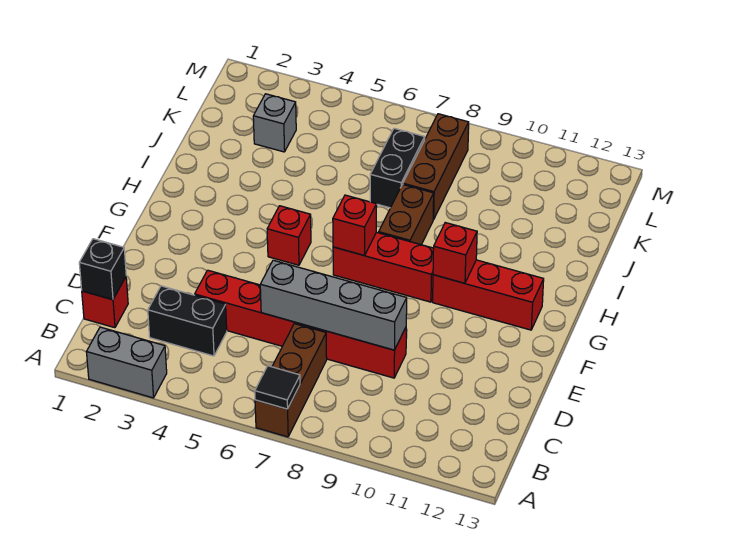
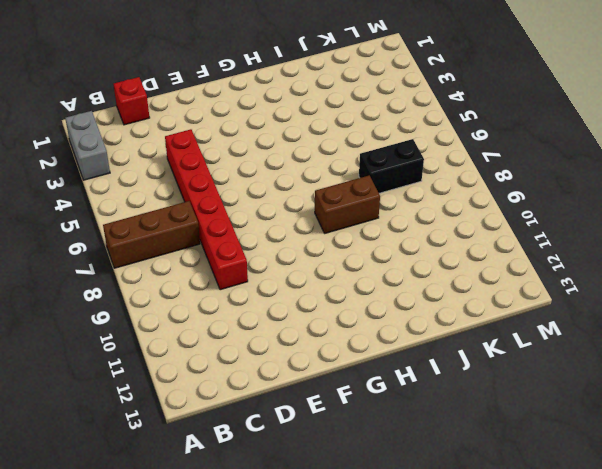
none -> black 1x2 brick [148,286,227,356]
none -> red 1x1 brick [267,206,311,265]
none -> red 1x3 brick [333,232,434,302]

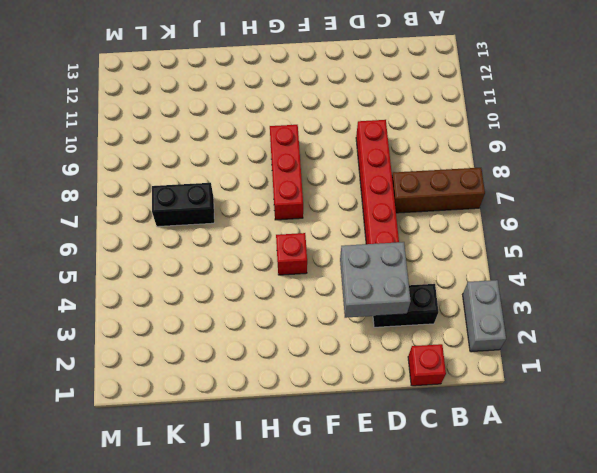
black 1x2 brick [373,284,438,327] -> black 1x2 brick turned to [148,286,227,356]
grey 2x2 brick [340,242,411,318] -> none
none -> red 1x3 brick [433,260,544,330]
none -> brown 1x2 brick [379,185,434,245]
none -> brown 1x3 brick [403,114,469,219]

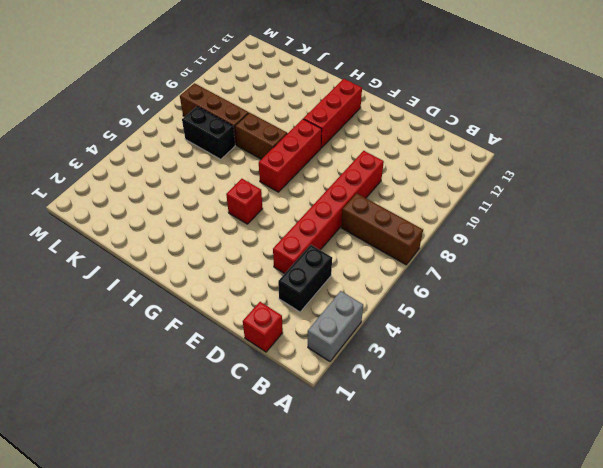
none -> grey 1x1 brick [253,94,296,152]
none -> black 1x1 tile [255,366,300,409]
none -> black 1x1 brick [79,239,126,300]

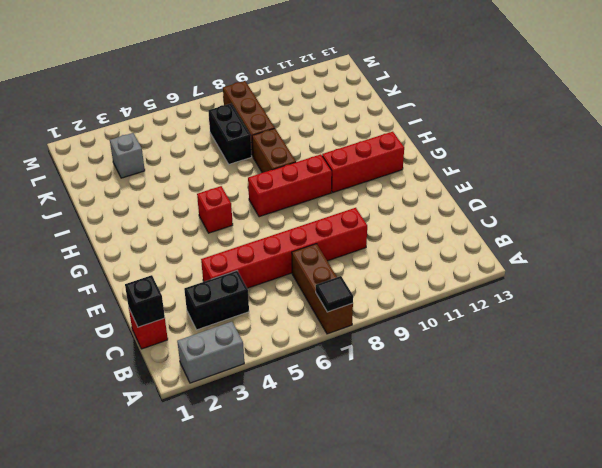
none -> grey 1x4 brick [260,260,407,350]
none -> red 1x1 brick [333,195,377,255]
none -> red 1x1 brick [433,223,477,283]

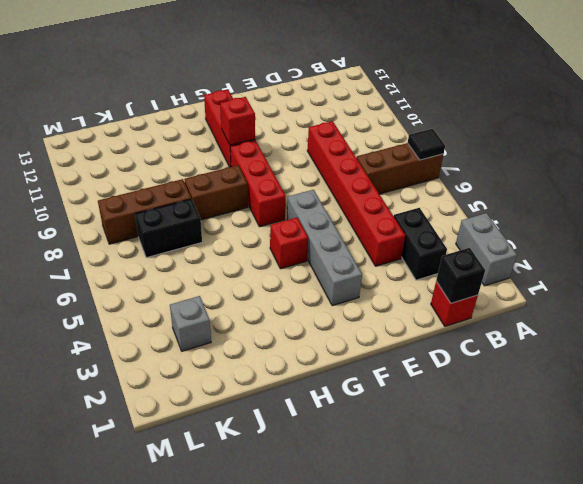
grey 1x4 brick [287,190,362,306] -> grey 1x4 brick moved to [260,260,407,350]
none -> red 1x1 brick [333,195,377,255]

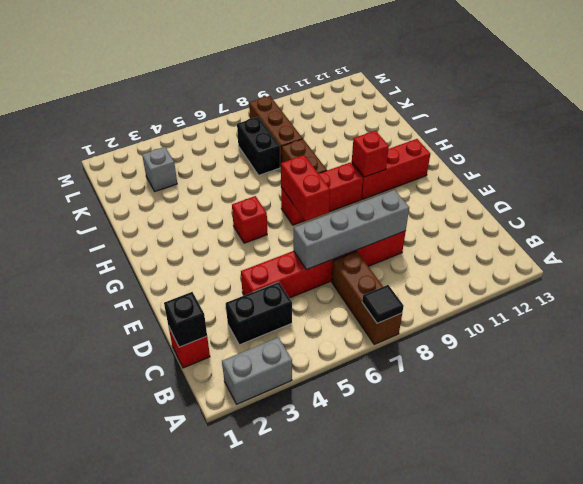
red 1x2 brick [281,155,330,221] -> red 1x1 brick [333,195,377,255]

